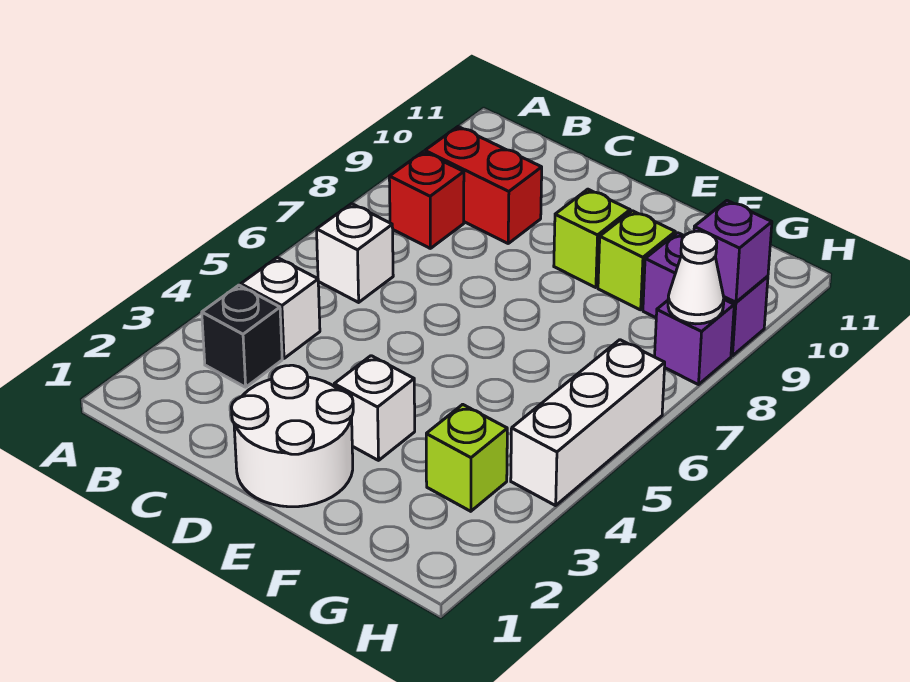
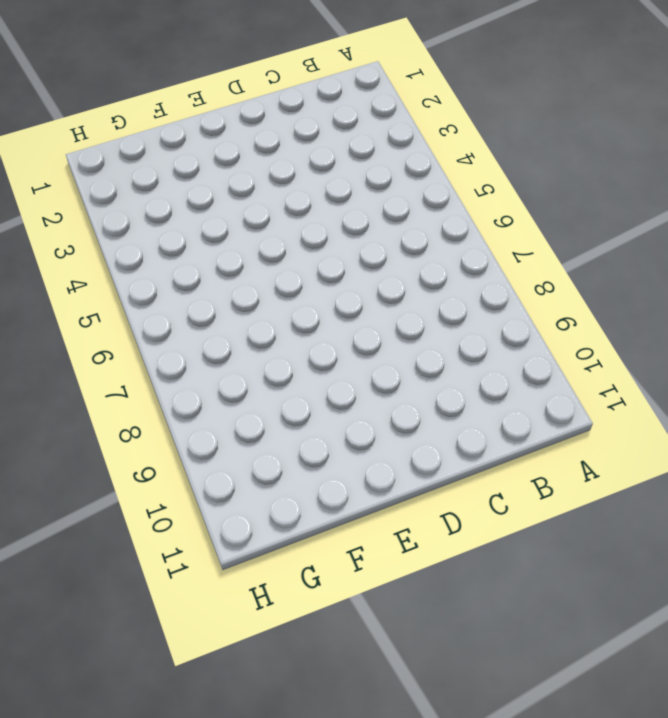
none -> black 1x1 brick [202,285,282,387]
none -> white 1x1 brick [241,257,320,358]
none -> white 1x1 brick [317,204,393,302]

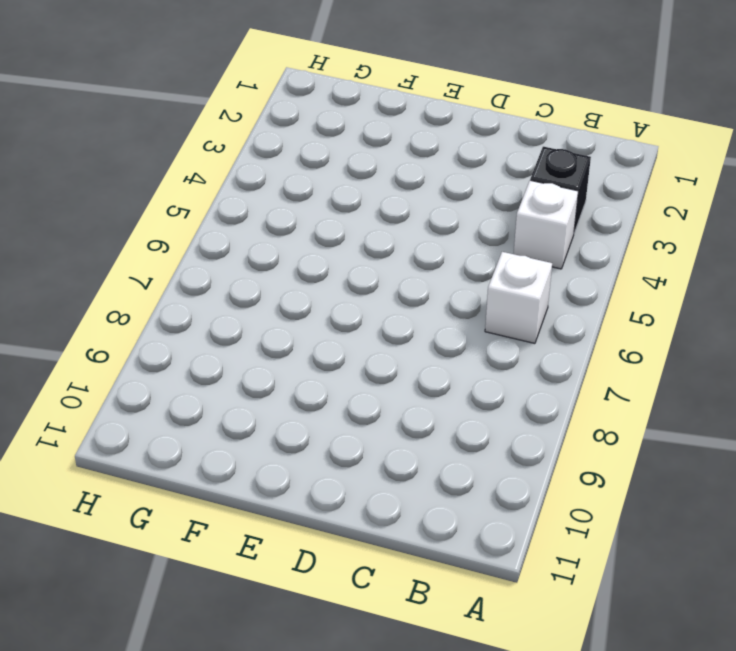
none -> red 1x1 brick [389,152,464,248]
none -> red 1x2 brick [425,127,542,243]
none -> white 2x2 round brick [231,365,353,507]

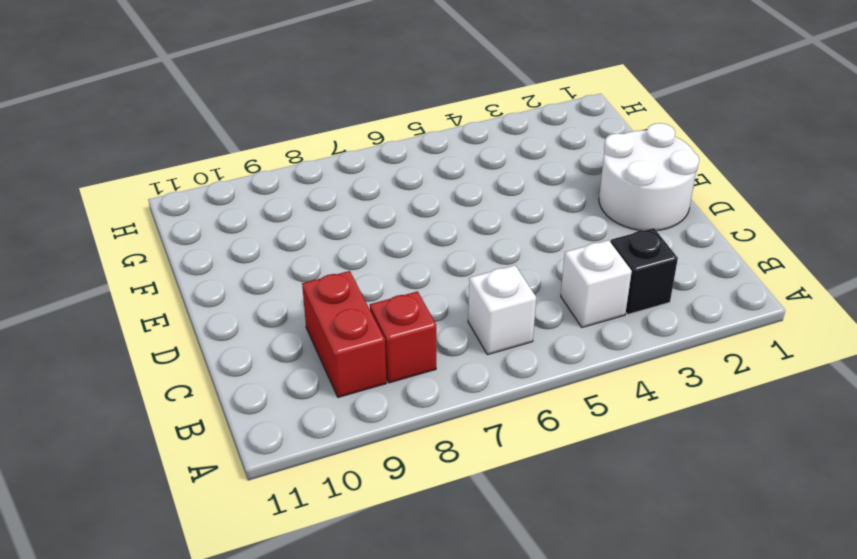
none -> white 1x1 brick [334,356,415,460]
none -> lime 1x1 brick [554,189,630,288]
none -> lime 1x1 brick [598,211,675,310]

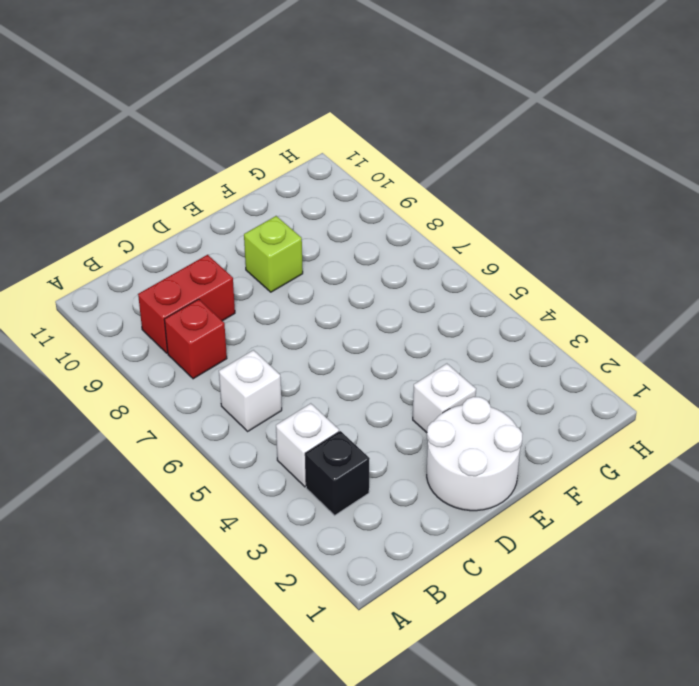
none -> lime 1x1 brick [598,211,675,310]
none -> lime 1x1 brick [426,404,507,511]
none -> purple 1x2 brick [643,233,768,356]

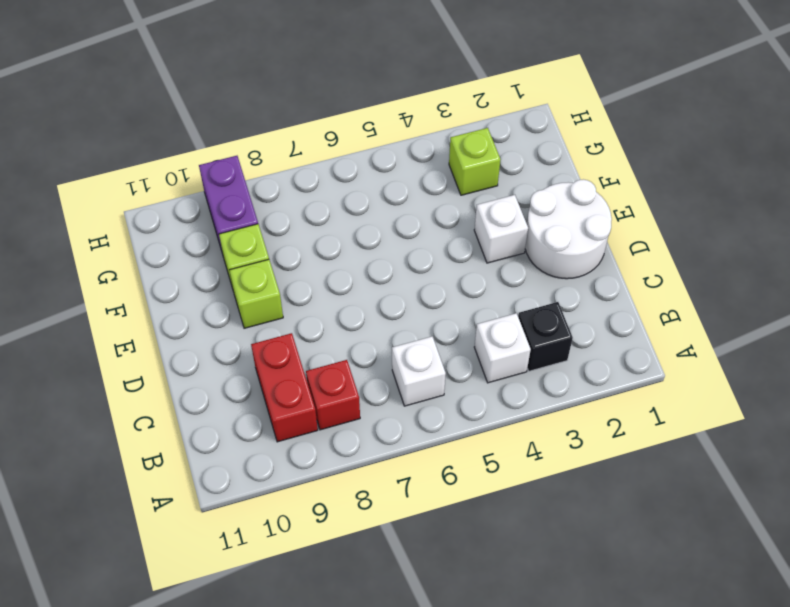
none -> white 1x3 brick [511,340,665,506]
none -> purple 1x1 brick [655,300,734,385]
none -> white 1x1 cone [668,231,724,324]

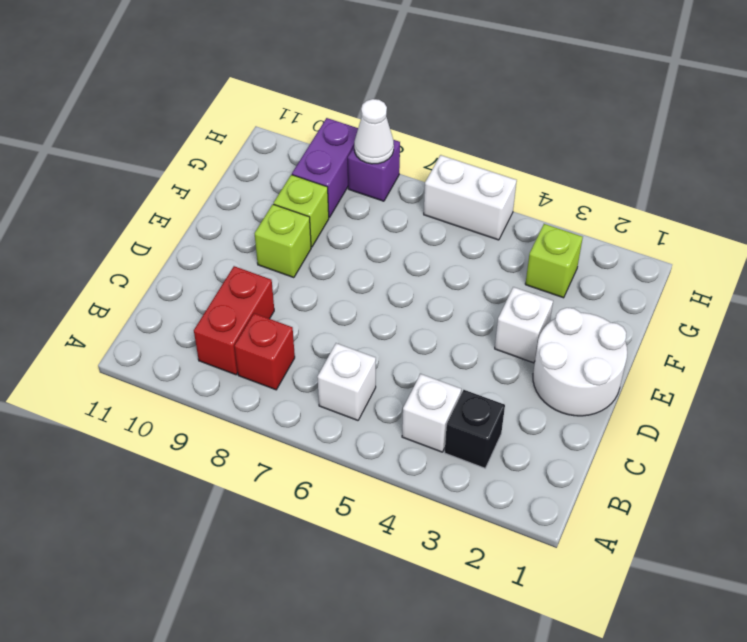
white 1x2 brick [424,155,517,240] -> white 1x3 brick [511,340,665,506]
none -> purple 1x1 brick [694,201,772,302]

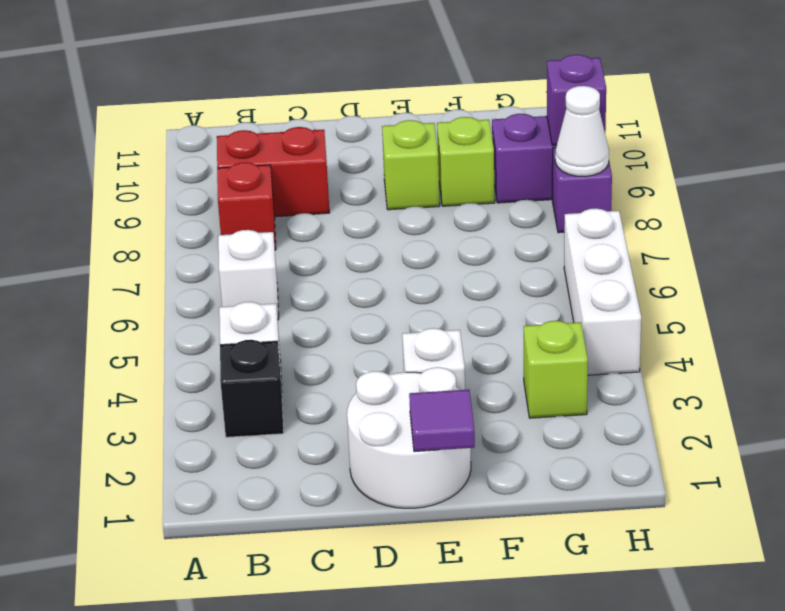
purple 1x1 tile [409,390,475,452] -> none

